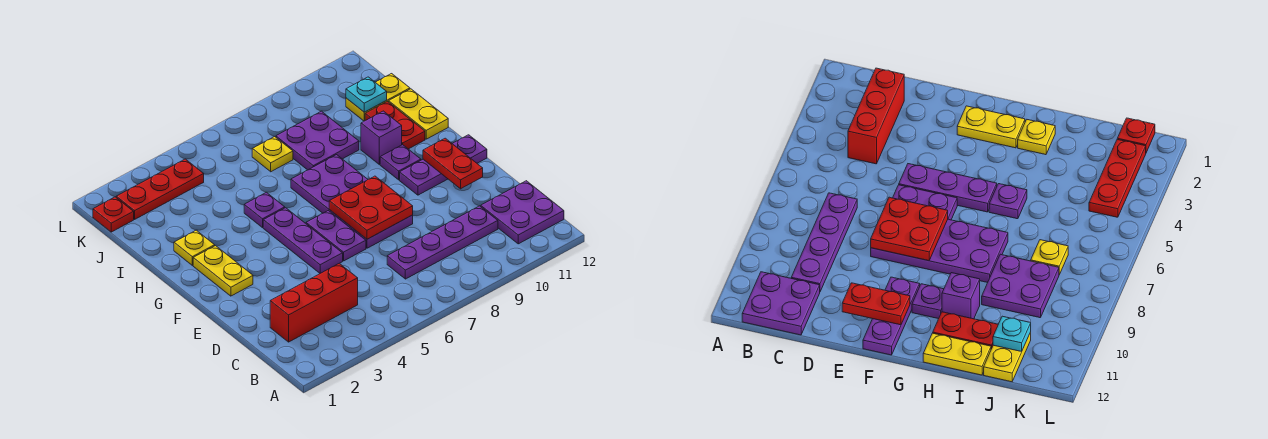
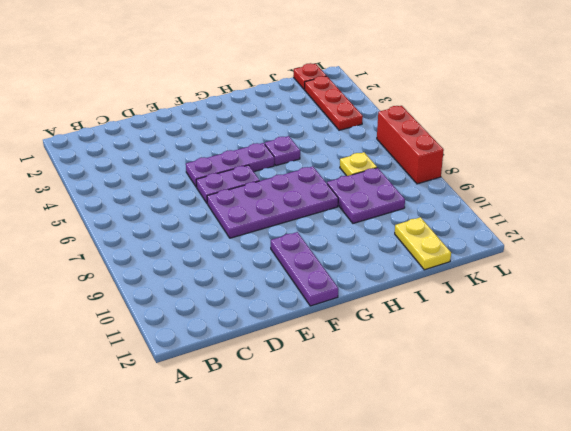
red 1x3 brick [377,106,444,184] -> red 1x3 brick moved to [270,263,358,342]
none -> purple 2x2 plate [481,181,564,244]
none -> purple 1x4 plate [387,206,498,279]
none -> yellow 1x2 plate [193,246,253,296]

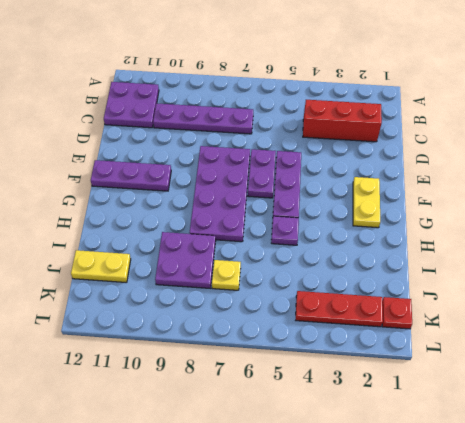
none -> purple 1x1 plate [380,145,421,180]
none -> yellow 1x1 plate [174,230,215,265]
none -> purple 1x1 brick [361,111,402,164]

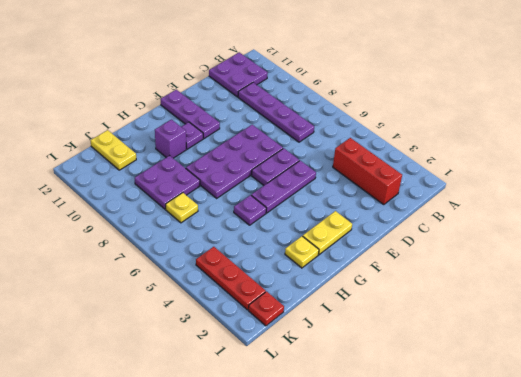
none -> red 1x2 plate [365,101,425,149]
none -> yellow 1x2 plate [389,89,448,139]
none -> red 2x2 plate [329,176,413,239]

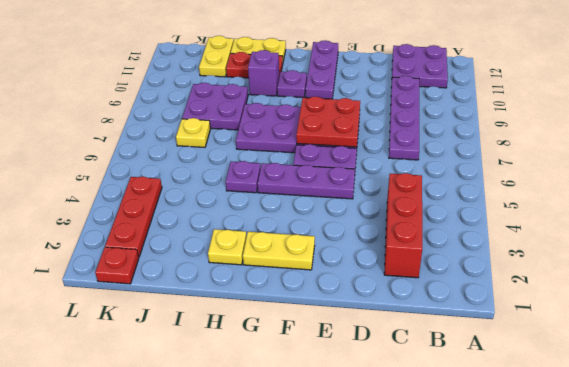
none -> red 1x2 plate [423,138,483,189]
none -> cyan 1x1 plate [346,77,387,112]

